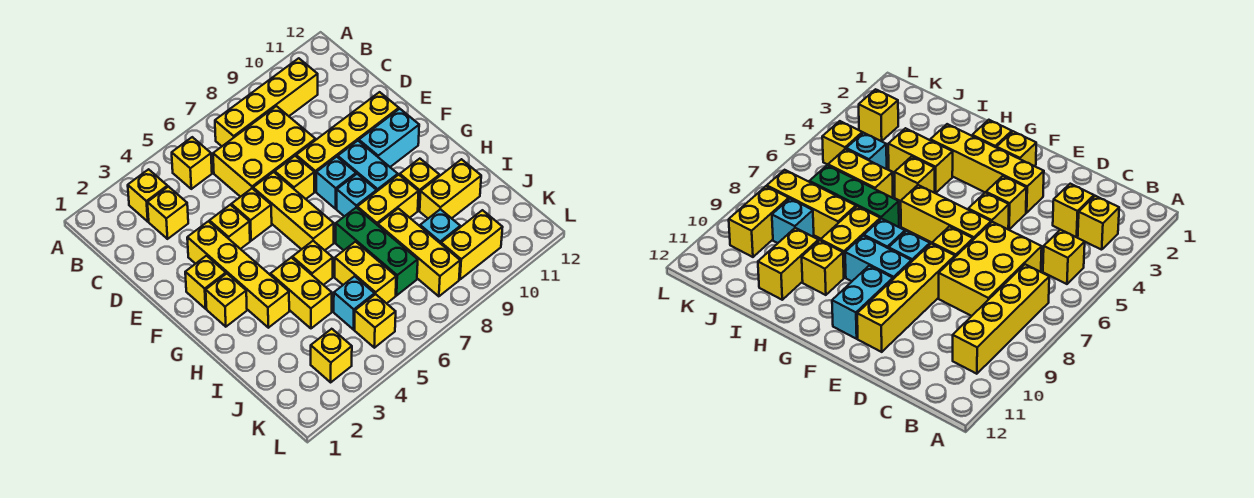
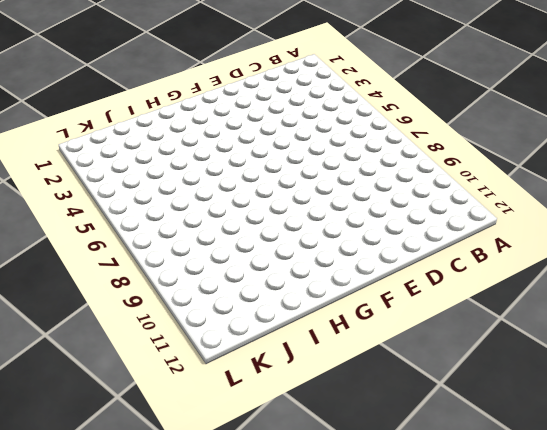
none -> yellow 1x1 brick [128,169,167,222]
none -> yellow 1x1 brick [172,137,212,189]
none -> yellow 1x4 brick [215,58,318,146]
none -> yellow 1x1 brick [147,187,188,239]

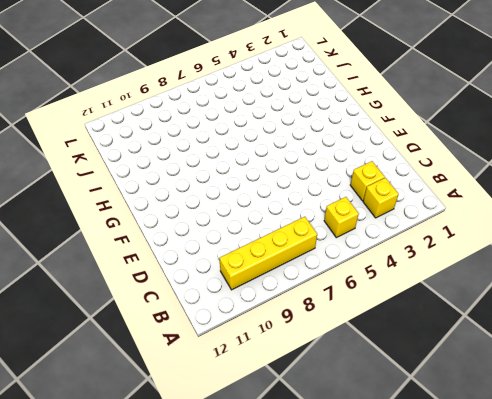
none -> yellow 2x3 brick [213,106,315,197]
none -> yellow 1x4 brick [187,221,289,328]
none -> yellow 1x1 brick [209,205,250,249]
none -> yellow 1x1 brick [231,189,272,241]

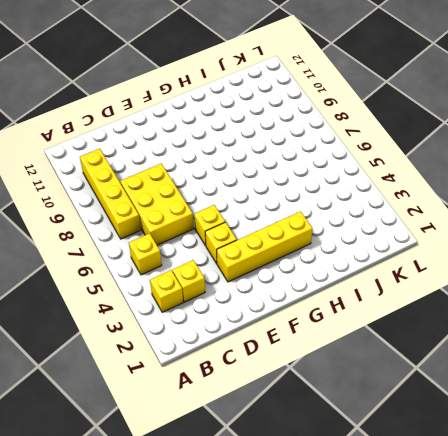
none -> yellow 1x3 brick [253,172,334,250]
none -> yellow 1x1 brick [275,156,314,199]
none -> yellow 1x4 brick [296,92,399,192]
none -> yellow 1x1 brick [185,256,226,309]

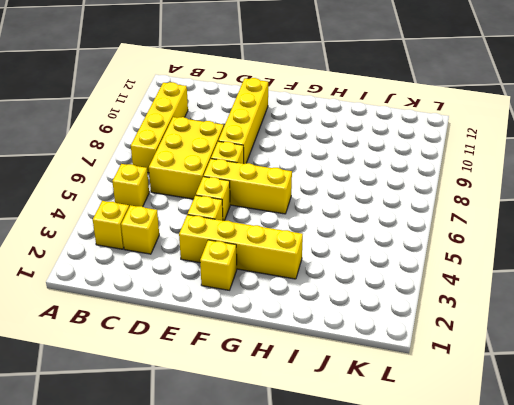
none -> cyan 1x1 brick [316,157,356,209]
none -> cyan 1x2 brick [338,141,398,191]
none -> cyan 1x2 brick [359,109,419,167]
none -> yellow 1x1 brick [206,274,247,327]

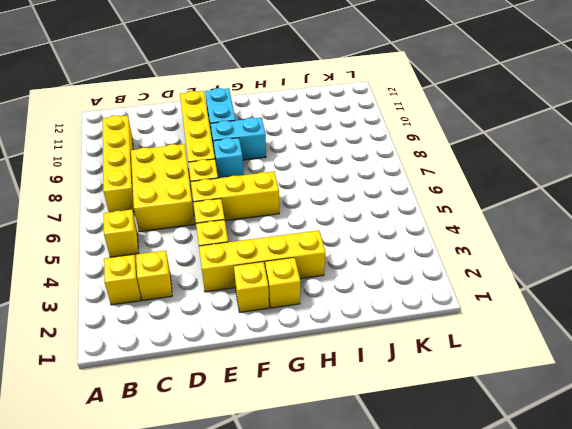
none -> cyan 1x1 brick [337,174,377,216]
none -> yellow 1x2 brick [270,257,332,328]
none -> yellow 1x1 brick [292,241,333,285]
none -> green 1x3 brick [336,207,418,295]

